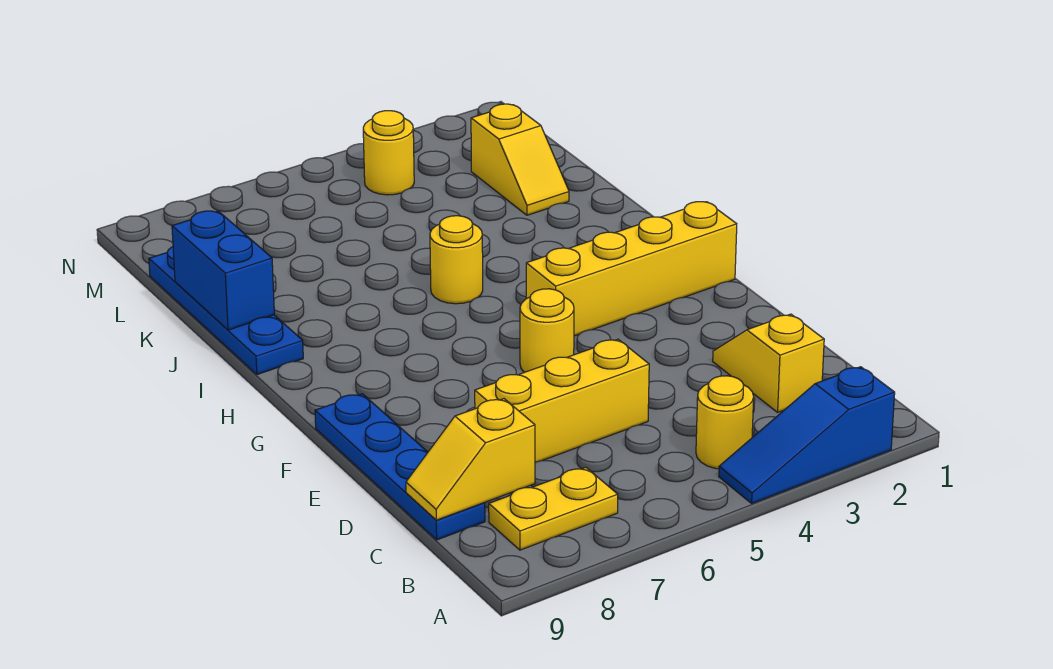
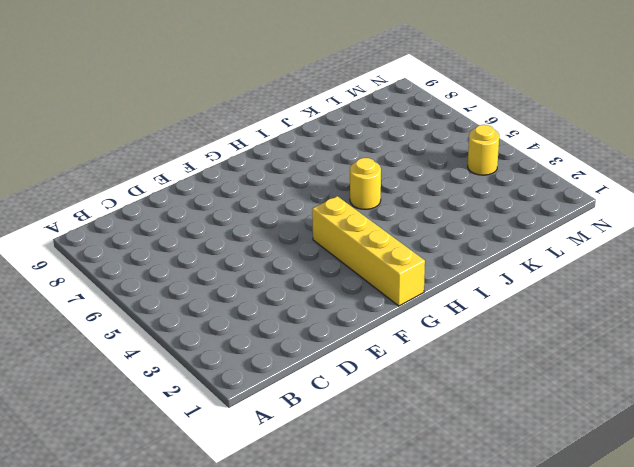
none -> blue 1x3 slope [719,367,895,503]
none -> yellow 1x1 round brick [696,376,754,469]
none -> yellow 1x2 plate [489,468,618,550]

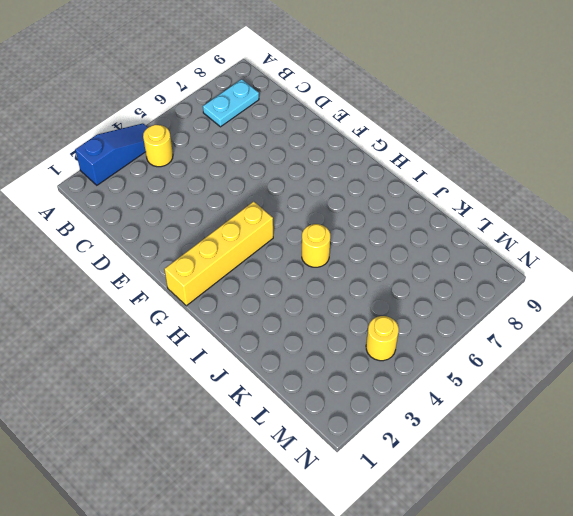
cyan 1x2 plate [203,79,259,127] -> yellow 1x2 plate [489,468,618,550]
none -> yellow 1x2 slope [713,314,824,412]
none -> blue 1x4 plate [315,394,485,540]
none -> yellow 1x3 brick [475,339,649,462]

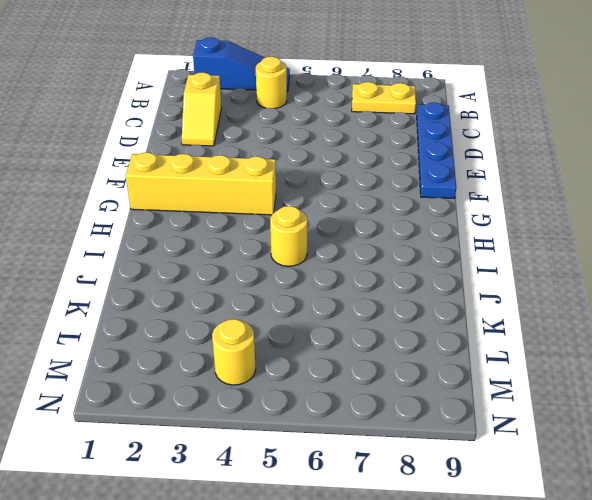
none -> yellow 1x3 brick [475,339,649,462]
none -> yellow 1x1 round brick [520,289,574,372]
none -> blue 1x4 plate [149,247,303,375]

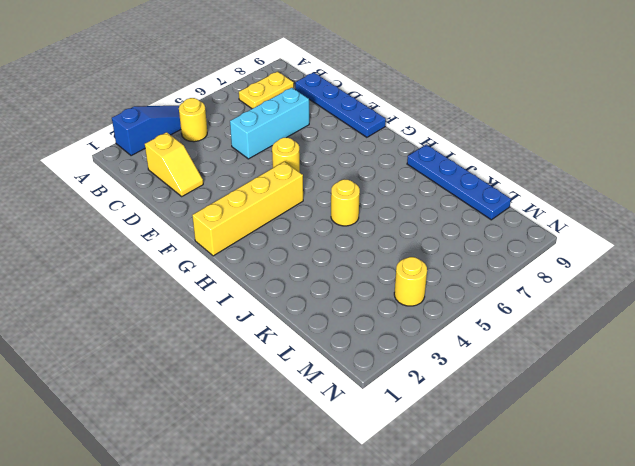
cyan 1x3 brick [230,88,309,159] -> yellow 1x3 brick [475,339,649,462]
none -> yellow 1x2 slope [471,104,569,215]
none -> yellow 1x2 slope [406,399,535,520]
none -> blue 1x2 brick [172,211,274,330]

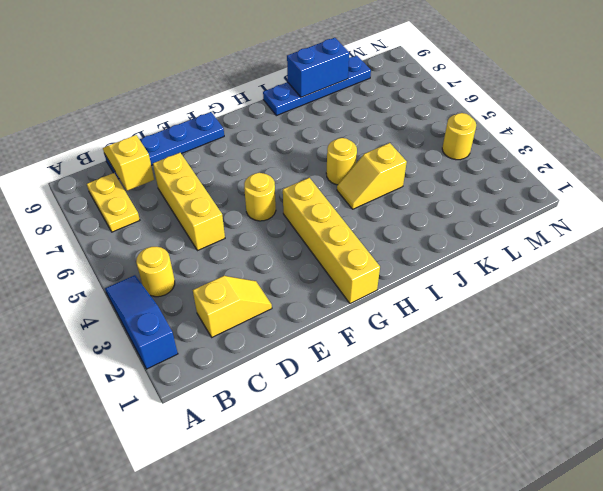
yellow 1x2 slope [337,143,407,209] -> yellow 1x2 slope moved to [471,104,569,215]

